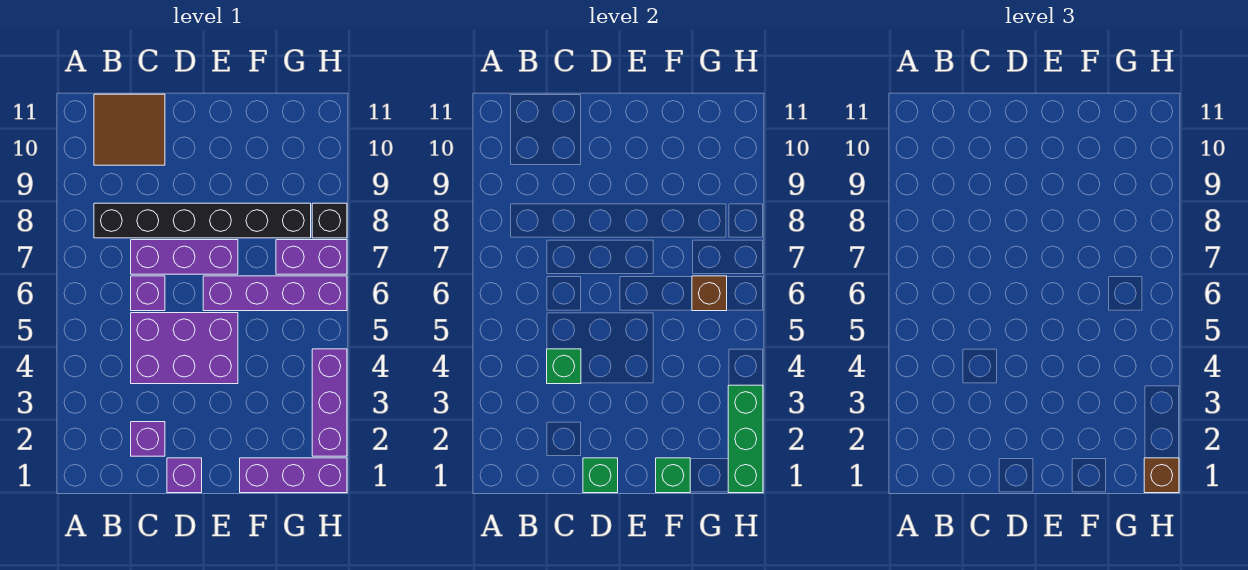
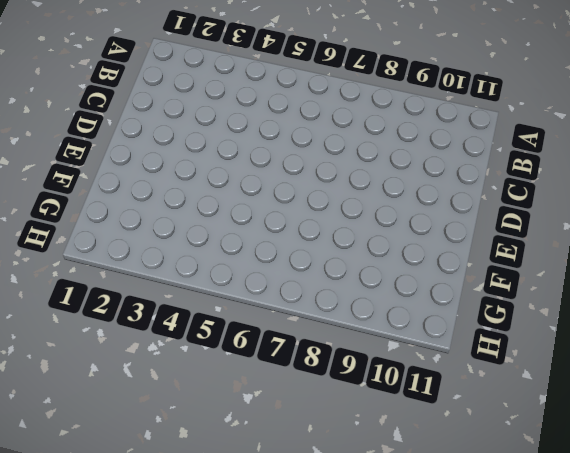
none -> black 1x6 brick [94,203,311,238]
none -> brown 2x2 tile [94,94,165,165]
none -> purple 1x1 brick [131,422,165,456]

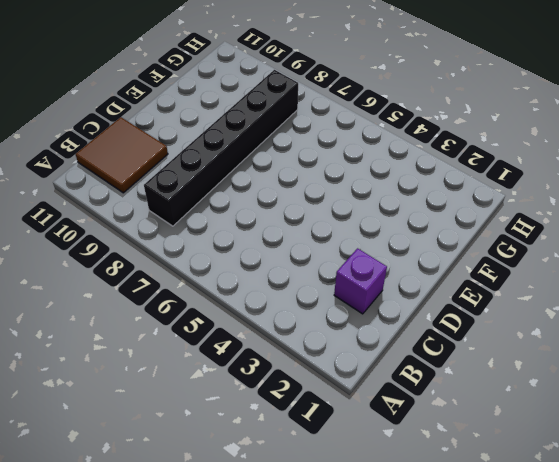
none -> purple 2x3 brick [131,313,238,384]
none -> purple 1x1 brick [131,276,165,311]
none -> purple 1x3 brick [131,240,238,274]

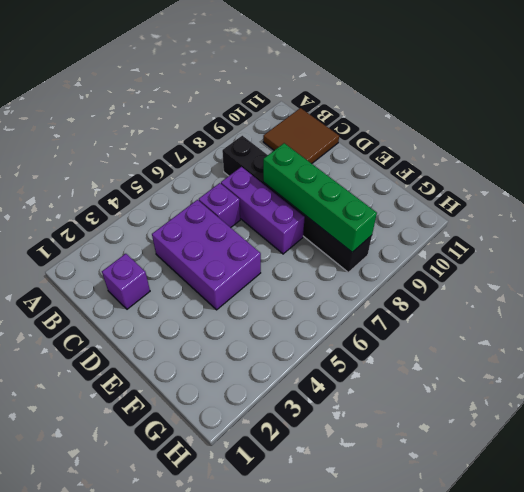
green 1x4 brick [263,143,377,252] -> none
none -> purple 1x1 brick [167,458,202,493]
none -> purple 1x4 brick [203,276,347,311]
none -> purple 1x3 brick [240,458,347,493]

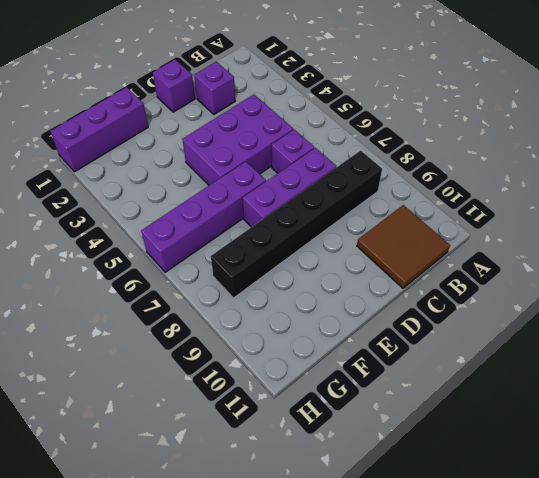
none -> purple 1x2 brick [276,240,347,274]
none -> purple 1x3 brick [312,349,347,456]
none -> black 1x1 brick [312,203,347,238]

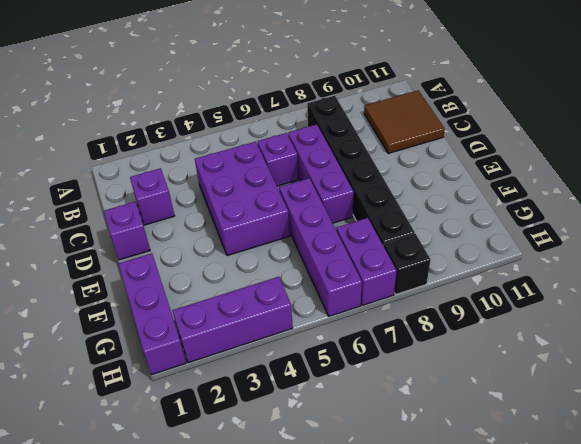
none -> green 1x1 brick [547,349,581,384]
none -> green 1x1 brick [583,458,618,493]
none -> green 1x1 brick [656,458,690,493]

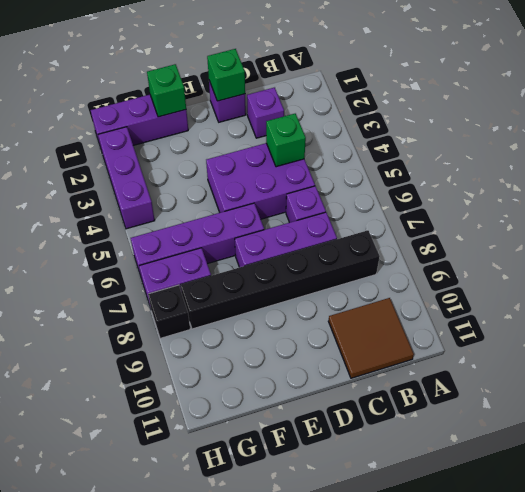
none -> brown 1x1 brick [692,276,727,311]
none -> green 1x3 brick [728,385,763,493]
none -> brown 1x1 brick [1144,458,1179,493]

